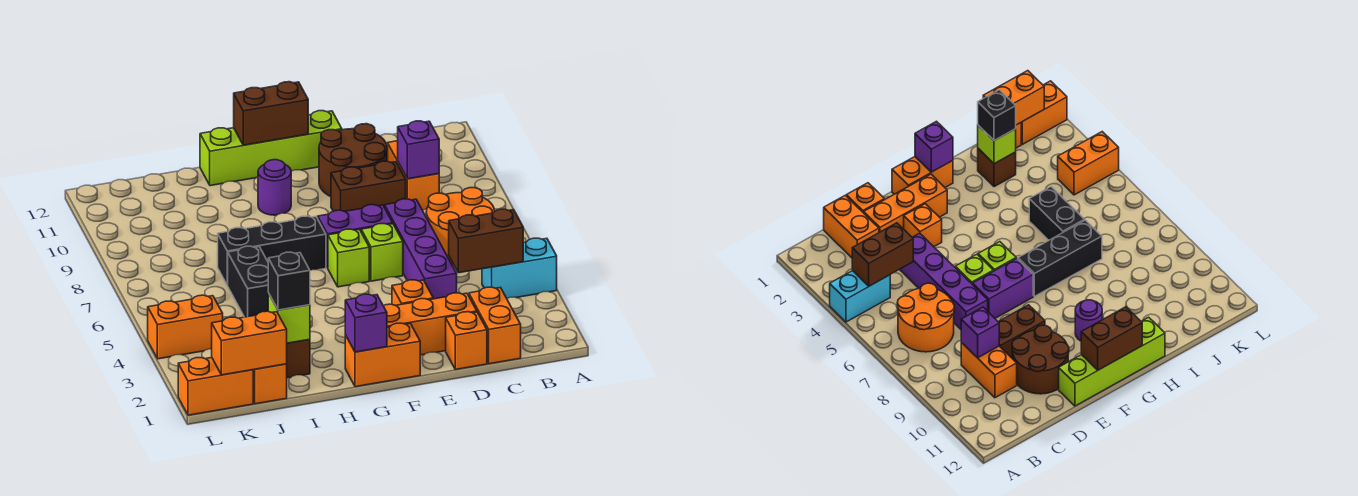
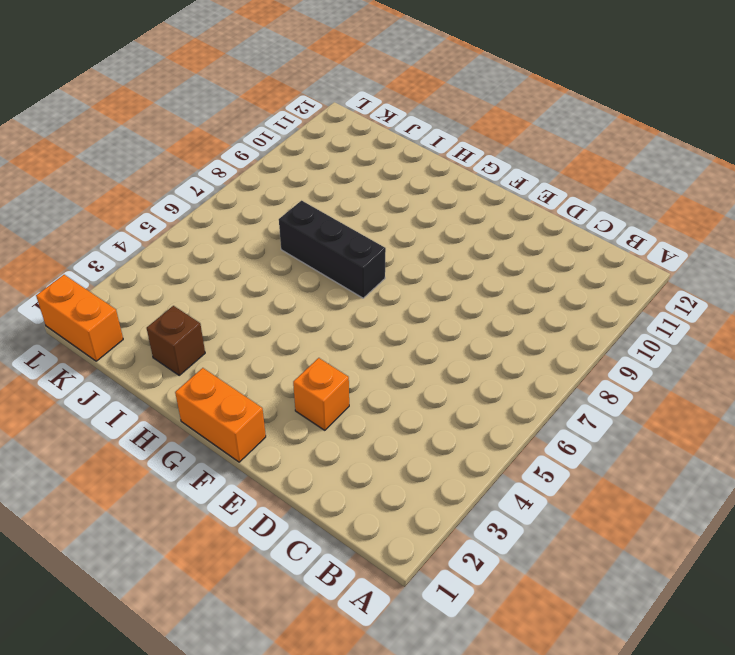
none -> cyan 1x2 brick [482,238,557,298]
none -> orange 2x2 round brick [426,188,495,265]
none -> orange 1x2 brick [469,287,521,364]

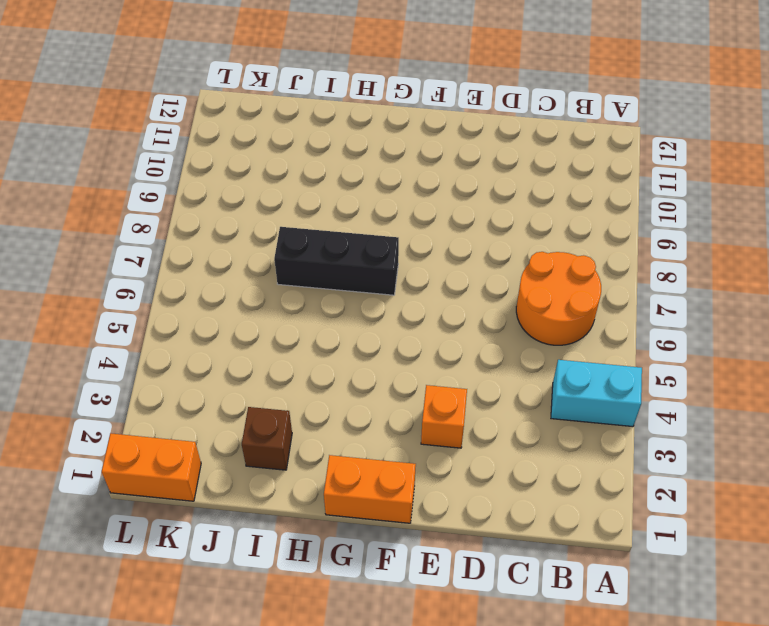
none -> orange 1x2 brick [469,287,521,364]
none -> orange 1x2 brick [388,141,439,210]
none -> orange 1x1 brick [446,312,487,370]

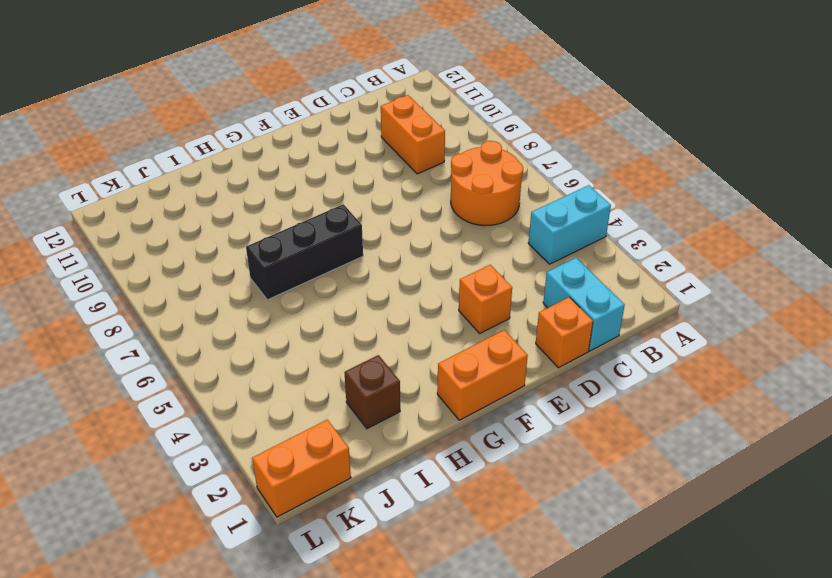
cyan 1x2 brick [543,258,625,351] -> orange 1x2 brick [469,287,521,364]
none -> orange 1x3 brick [384,293,477,355]
none -> purple 1x4 brick [385,199,457,299]
none -> brown 1x2 brick [331,161,406,211]

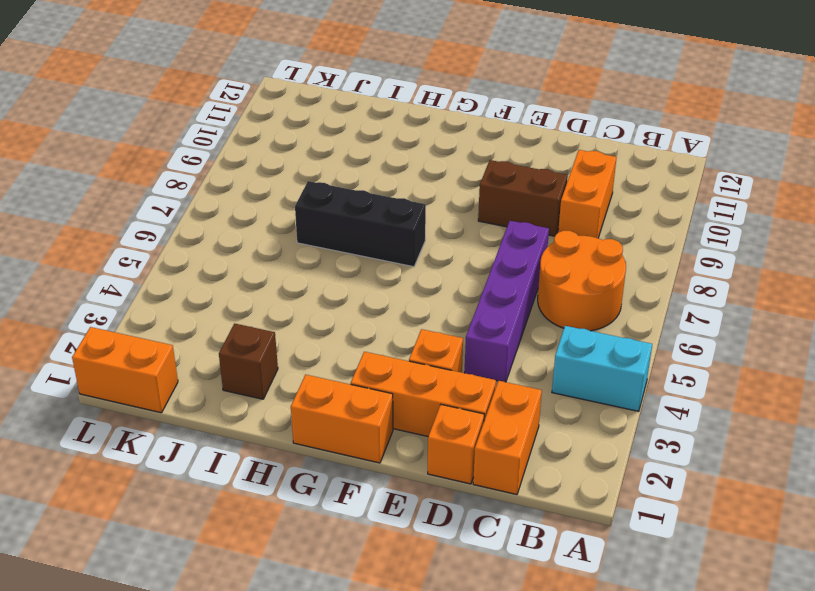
none -> brown 2x2 round brick [319,124,387,197]
none -> lime 1x1 brick [361,224,403,281]
none -> purple 1x2 brick [318,205,393,268]

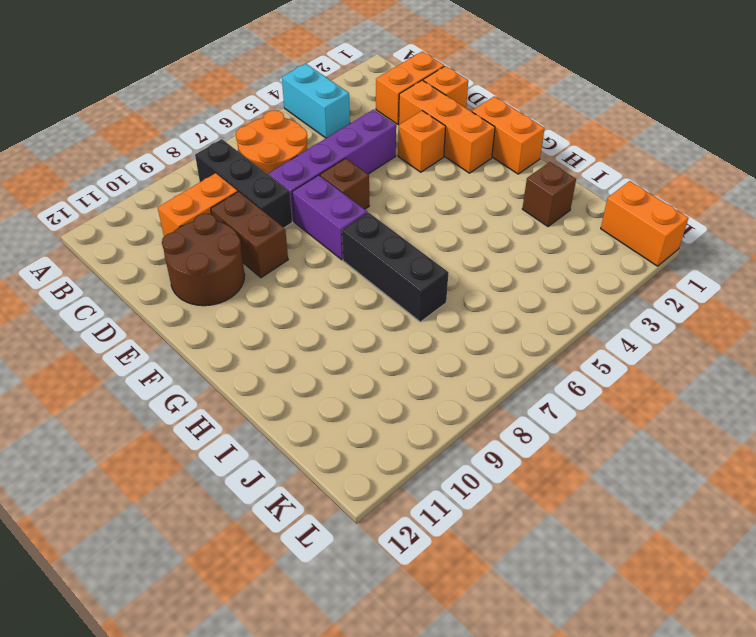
black 1x3 brick [195,139,292,228] -> none
brown 1x1 brick [320,158,369,209] -> lime 1x1 brick [361,224,403,281]
none -> lime 1x4 brick [200,111,342,186]
none -> lime 1x1 brick [328,229,369,287]
none -> purple 1x1 round brick [258,160,291,215]

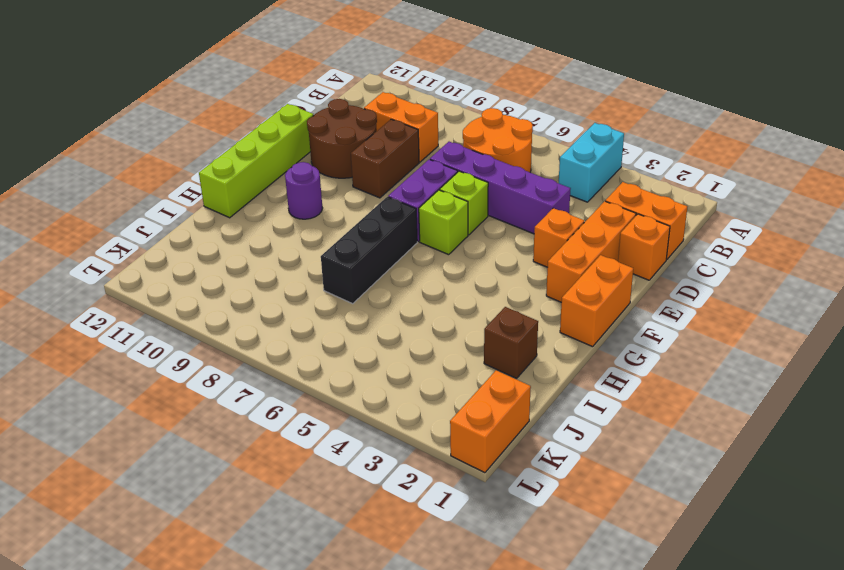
none -> black 1x2 brick [228,246,269,317]
none -> orange 1x1 brick [253,364,287,404]
none -> orange 1x2 brick [148,295,223,359]

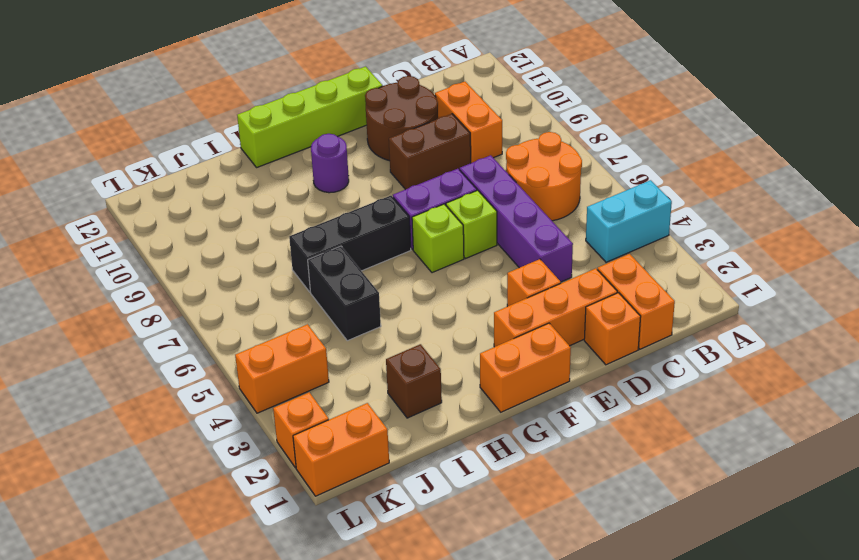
orange 1x1 brick [273,392,329,468] -> orange 1x1 brick moved to [253,364,287,404]
none -> brown 1x2 brick [449,209,523,273]
none -> purple 1x1 brick [398,121,439,179]
none -> brown 1x2 brick [234,82,308,145]

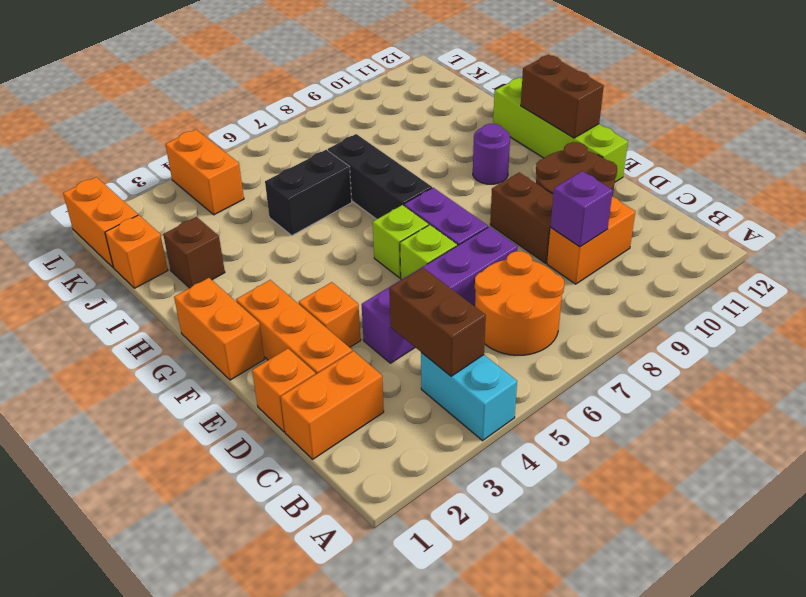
none -> purple 1x1 brick [345,294,387,352]
none -> lime 1x1 brick [268,293,310,343]
none -> orange 1x2 brick [212,311,287,375]

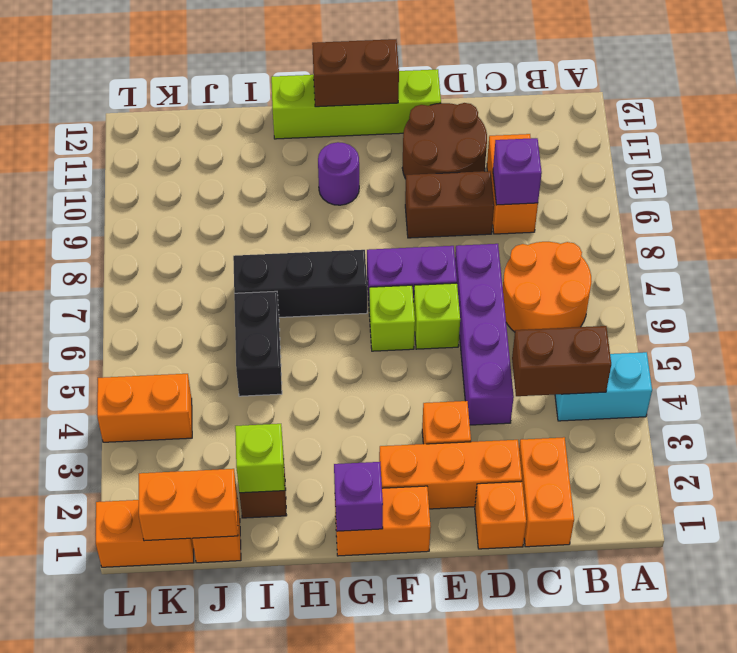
none -> black 1x1 brick [268,252,310,310]

